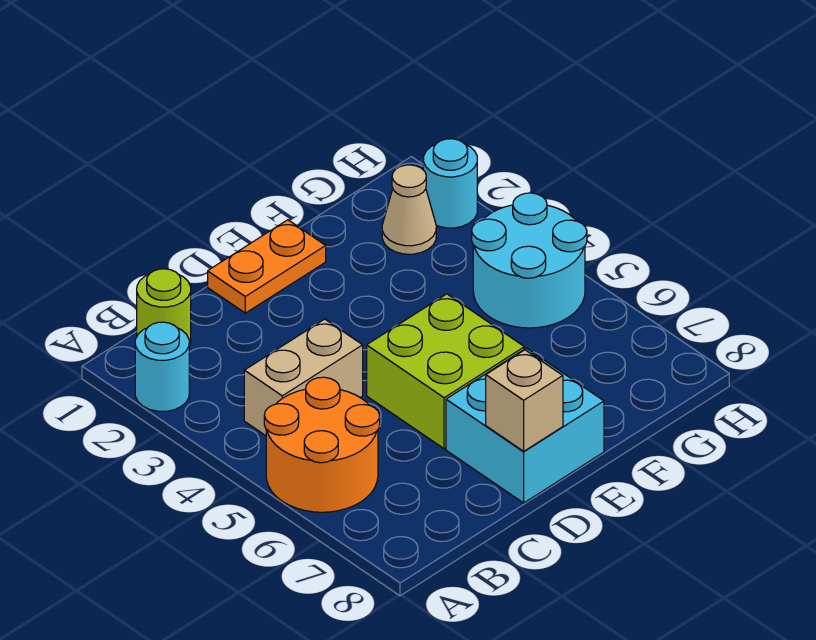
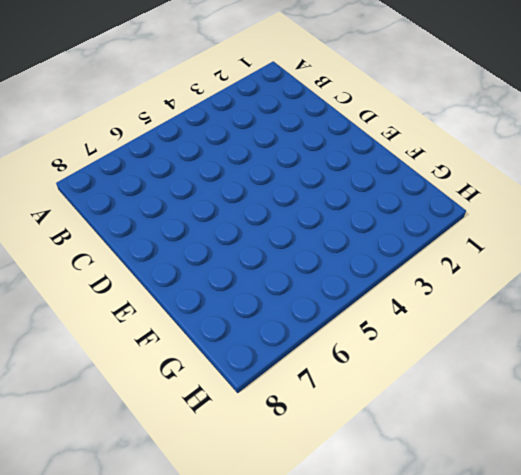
none -> cyan 1x1 round brick [135,322,189,411]
none -> orange 2x2 round brick [264,377,380,512]

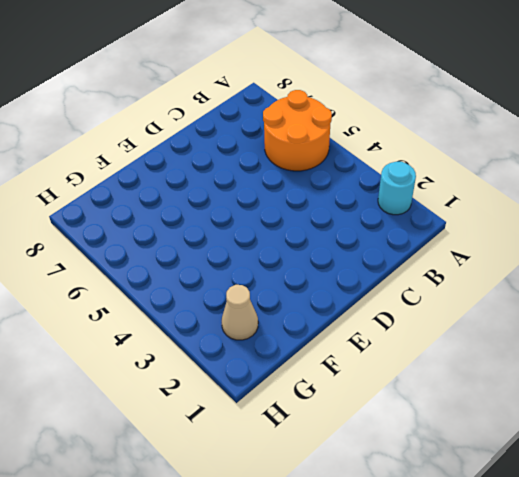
none -> lime 1x1 round brick [137,269,191,345]
none -> tan 1x2 brick [244,319,363,436]

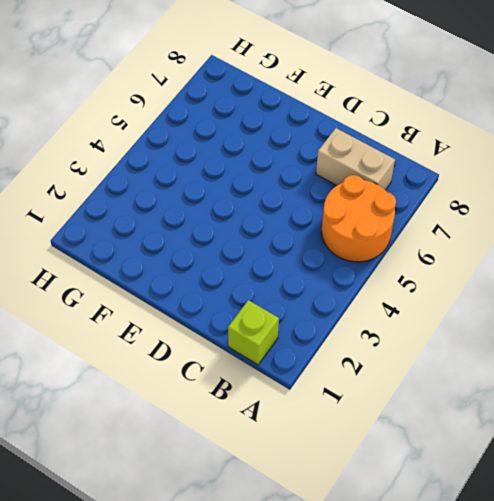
lime 1x1 brick [228,300,279,365] -> lime 1x1 round brick [137,269,191,345]
tan 1x2 brick [316,128,395,190] -> tan 1x2 brick moved to [244,319,363,436]
none -> cyan 1x1 round brick [135,322,189,411]
none -> orange 1x2 plate [208,220,326,313]

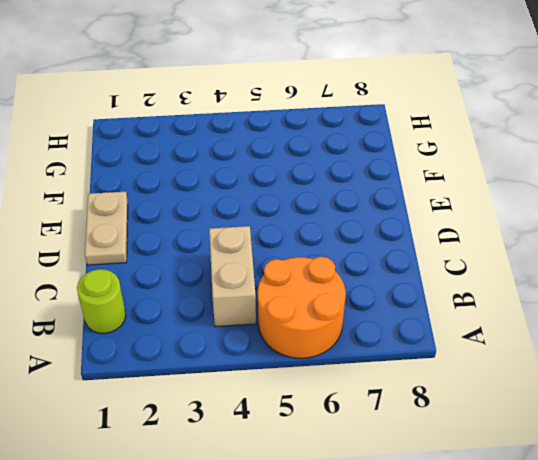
tan 1x2 plate [85,192,128,265] -> orange 1x2 plate [208,220,326,313]
none -> cyan 1x1 round brick [135,322,189,411]
none -> lime 2x2 brick [367,294,524,449]

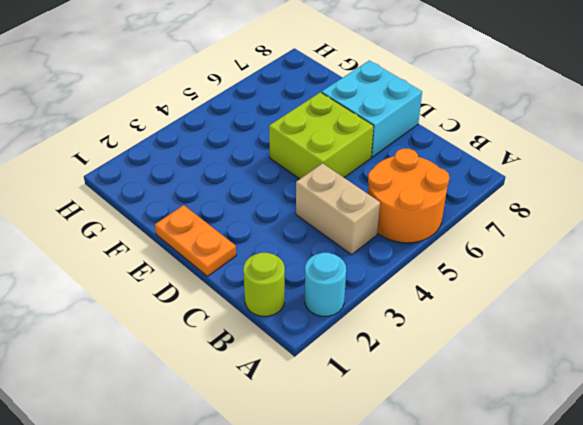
none -> tan 1x1 cone [382,165,436,254]
none -> cyan 2x2 round brick [472,193,587,328]

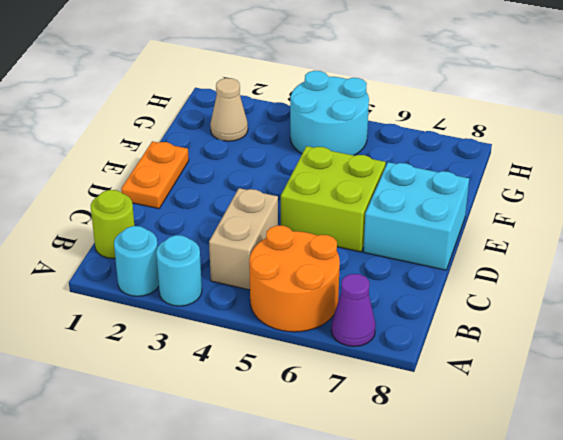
cyan 1x1 round brick [156,235,202,306] -> cyan 1x1 round brick moved to [423,139,477,228]
purple 1x1 cone [331,274,376,346] -> none
none -> tan 1x1 brick [486,350,563,451]

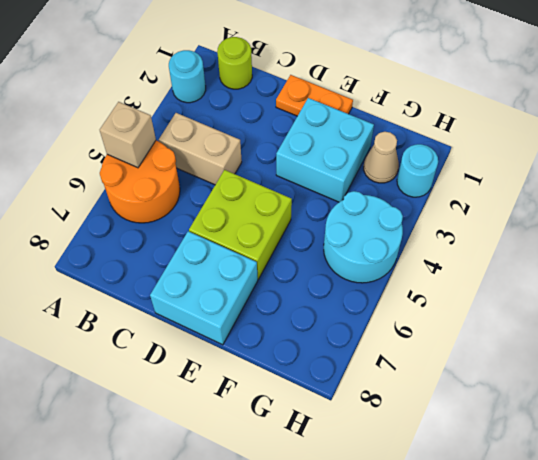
tan 1x1 brick [100,102,156,168] -> tan 1x1 brick moved to [486,350,563,451]
cyan 2x2 brick [276,98,374,202] -> none

